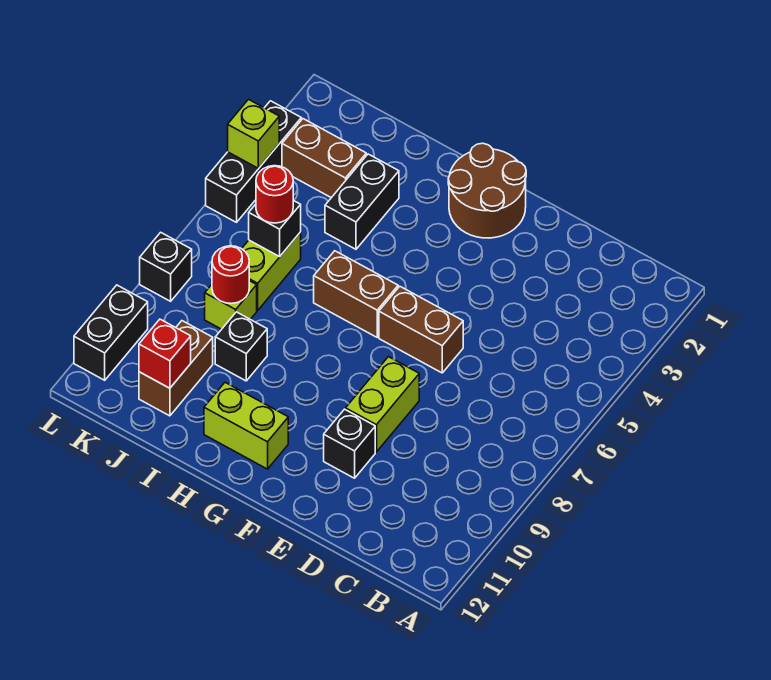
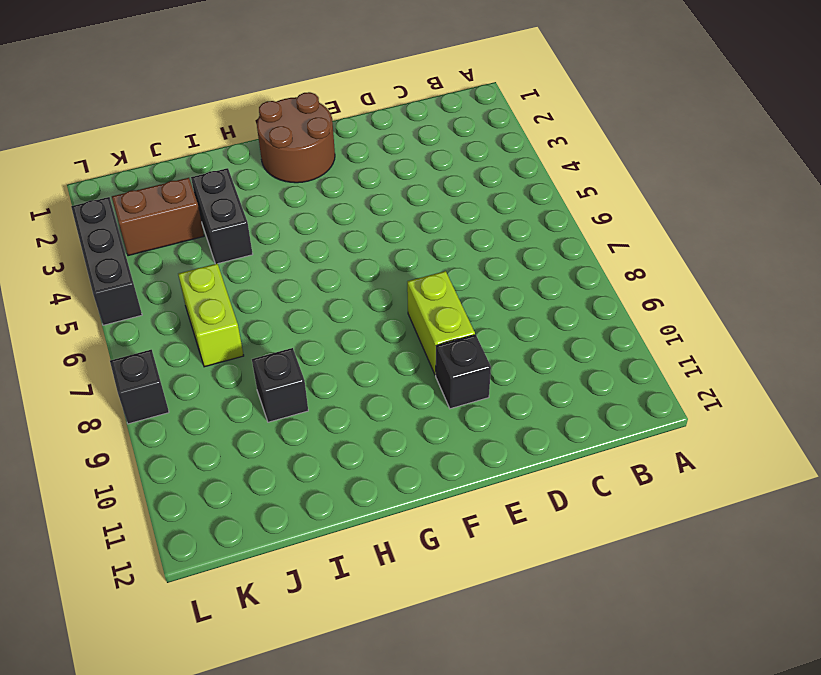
none -> brown 1x2 brick [379,286,463,373]
none -> brown 1x2 brick [314,251,398,337]
none -> lime 1x2 brick [204,383,288,469]

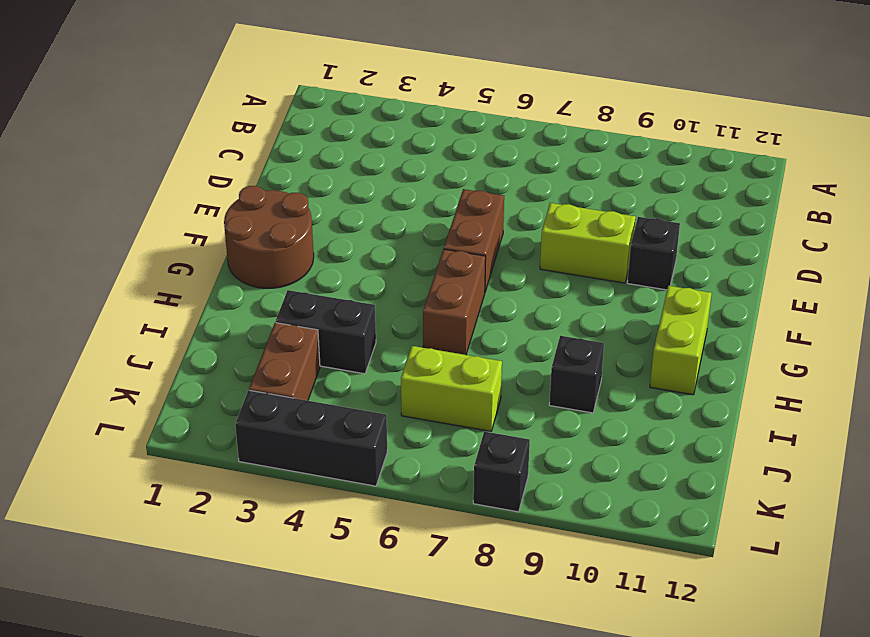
none -> lime 1x1 brick [205,281,257,329]
none -> brown 1x2 brick [139,321,213,416]
none -> black 1x2 brick [74,285,148,380]

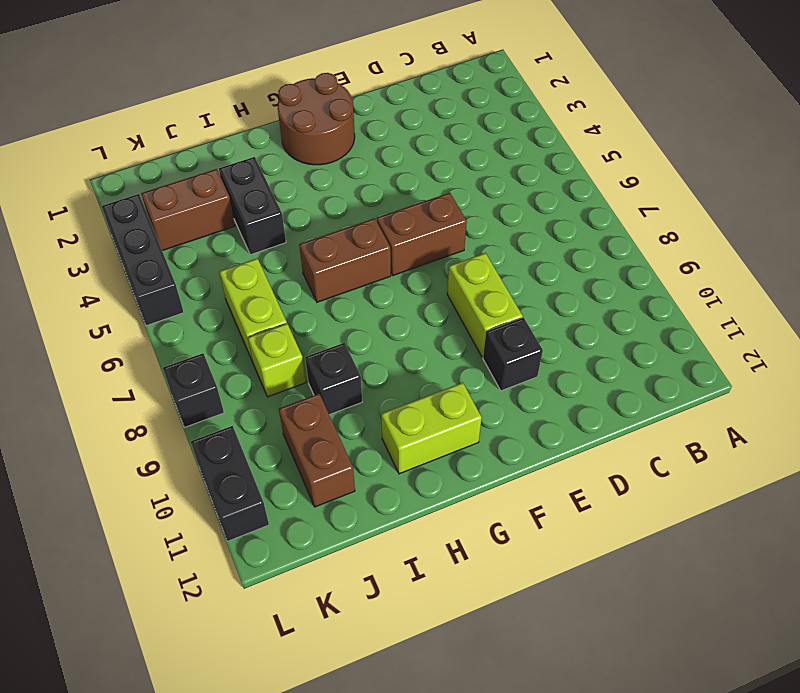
none -> black 1x1 brick [249,200,301,257]
none -> red 1x1 round brick [212,246,249,304]
none -> red 1x1 brick [139,319,191,388]

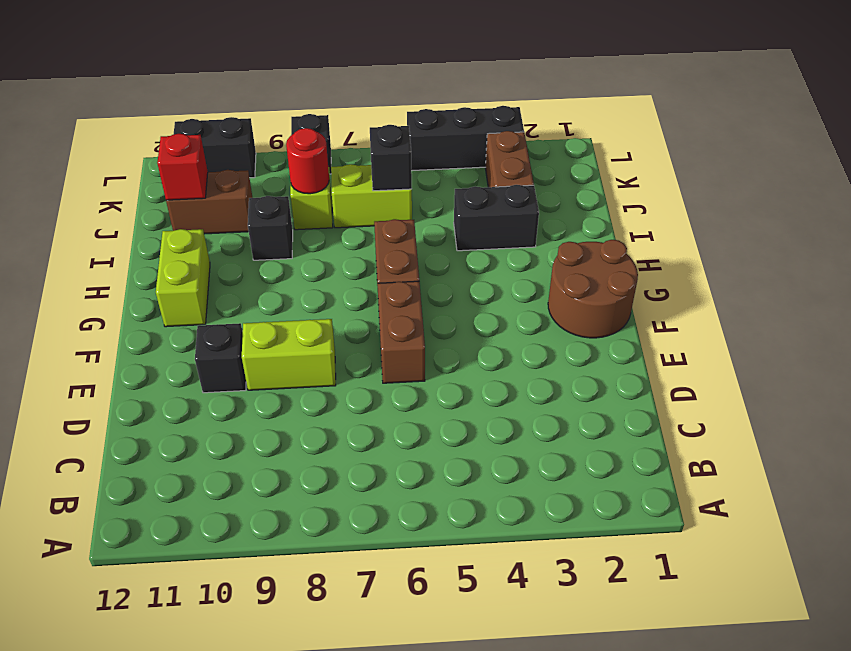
none -> lime 1x1 brick [228,99,279,168]
none -> red 1x1 round brick [256,166,293,223]

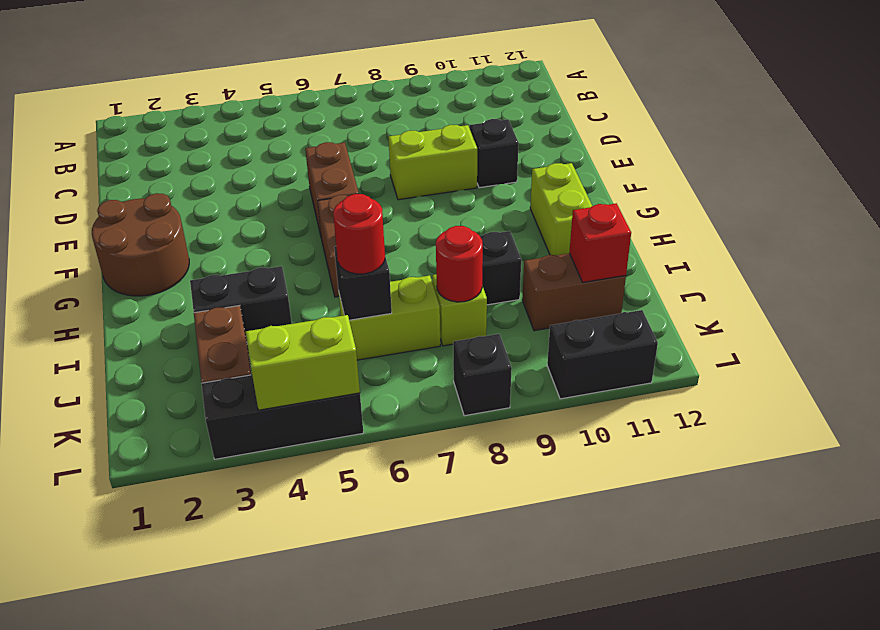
lime 1x2 brick [246,315,360,410] -> lime 1x1 brick [228,99,279,168]

